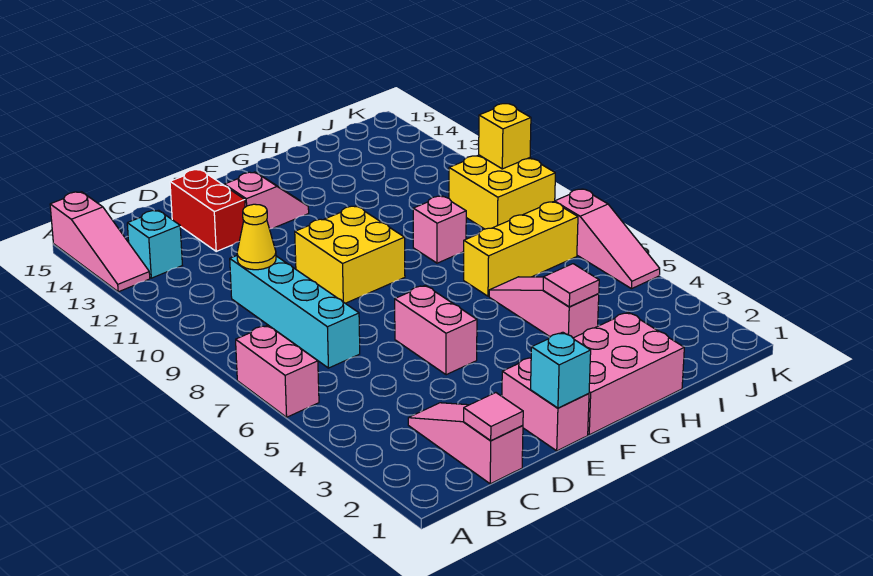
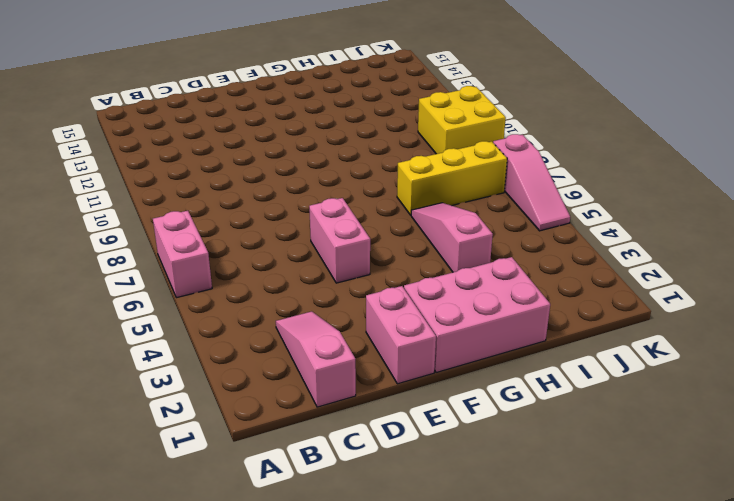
none -> pink 1x3 slope [50,192,150,292]
none -> cyan 1x1 brick [127,210,182,278]
none -> cyan 1x4 brick [230,256,360,368]

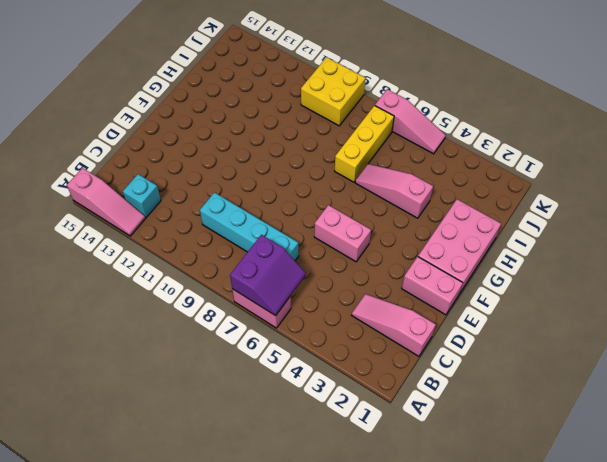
purple 2x2 slope [230,235,306,316] -> none
none -> red 1x2 brick [170,170,245,251]
none -> yellow 2x2 brick [295,206,405,303]
none -> pink 1x2 slope [224,172,309,229]

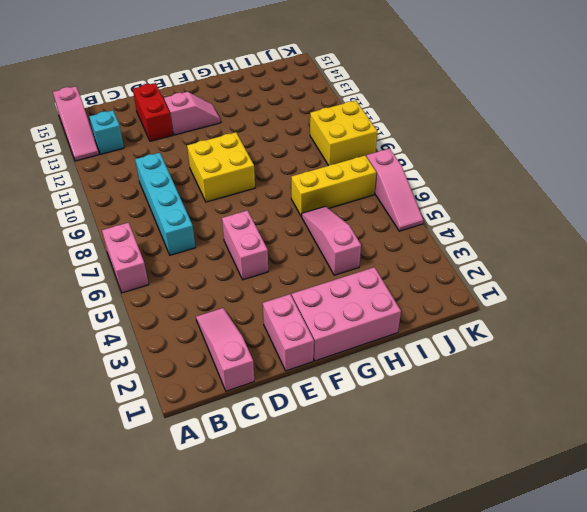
none -> pink 1x1 brick [413,196,466,263]
none -> pink 1x1 tile [464,393,523,440]
none -> yellow 1x1 cone [237,204,276,270]

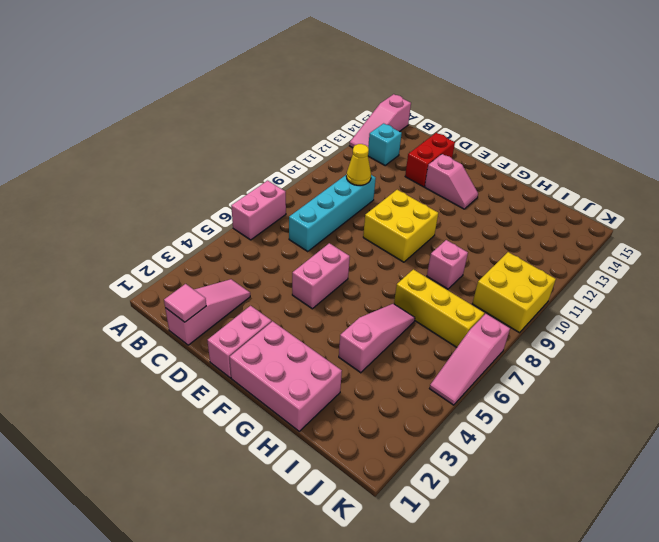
none -> cyan 1x1 brick [531,332,591,408]
none -> pink 1x1 tile [543,264,599,307]
none -> yellow 1x1 brick [479,104,531,169]

